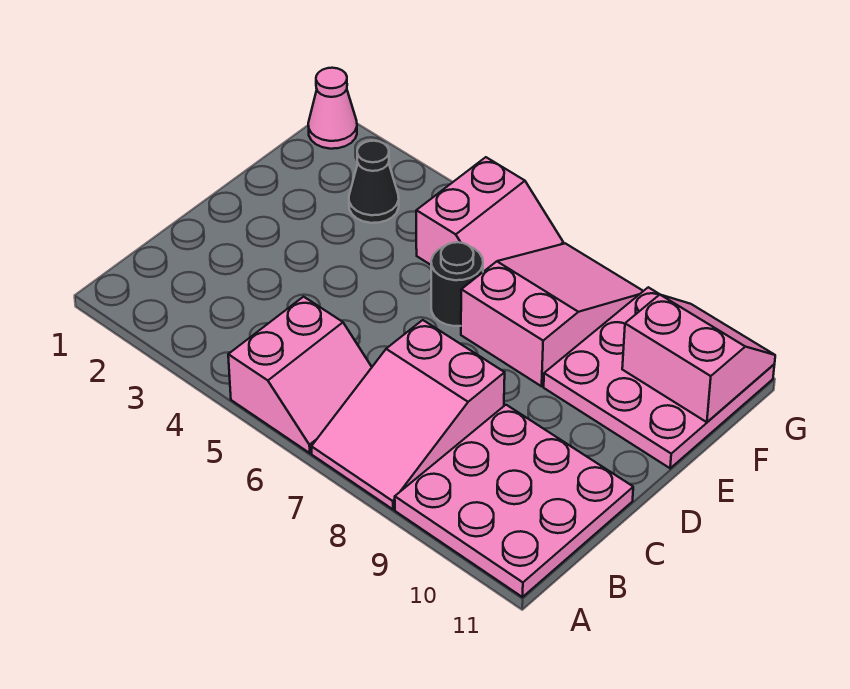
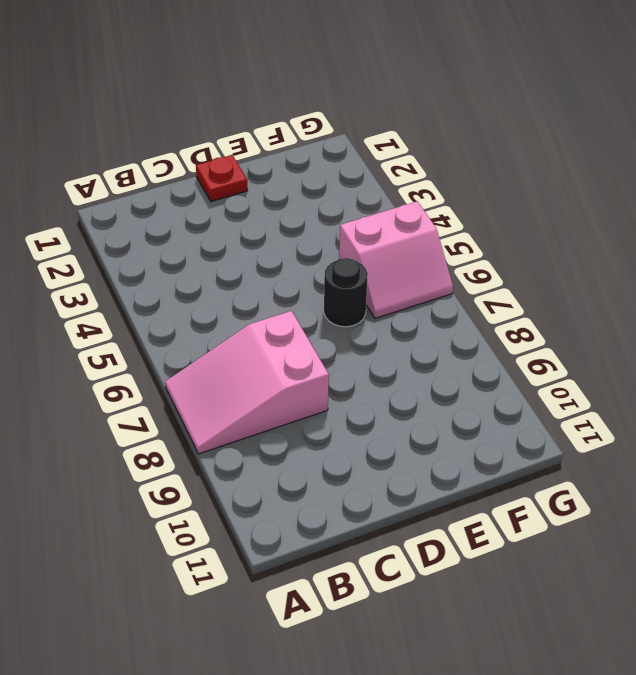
red 1x1 plate [196,155,248,202] -> none
none -> pink 2x2 slope [228,297,372,453]
none -> pink 3x3 plate [395,405,633,597]

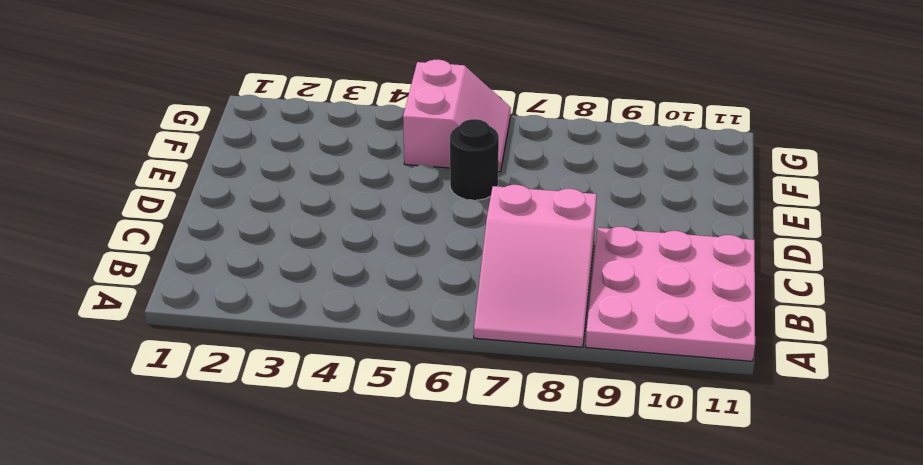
none -> pink 2x2 slope [228,297,372,453]
none -> pink 2x3 slope [461,243,643,386]

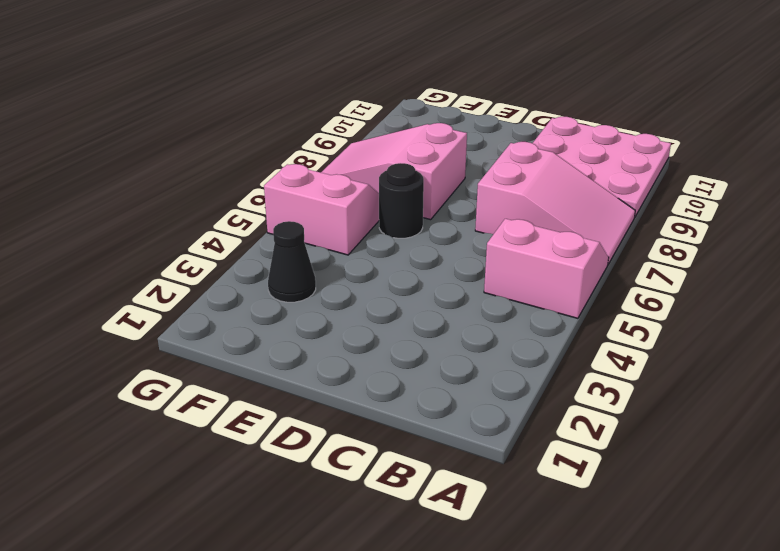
none -> pink 3x3 plate [544,287,775,468]
none -> pink 1x1 cone [308,68,357,149]

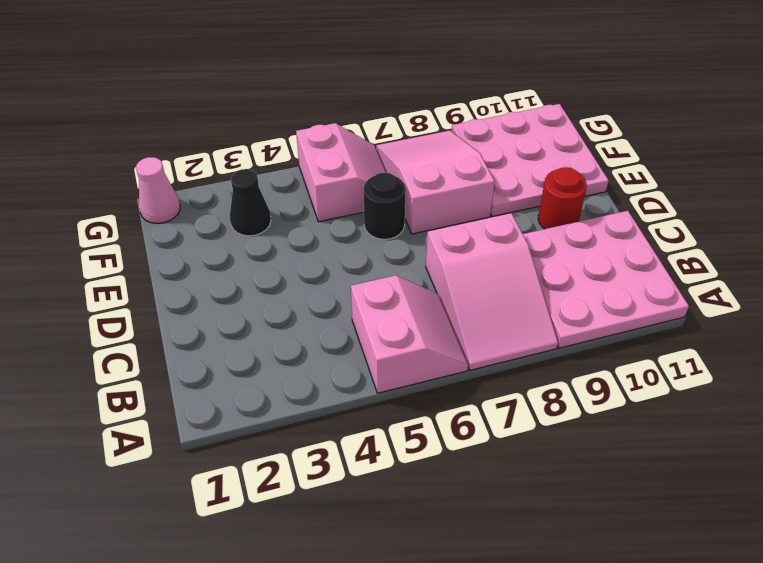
red 1x1 round brick [538,167,587,229] -> none
none -> pink 2x2 slope [622,295,775,422]

